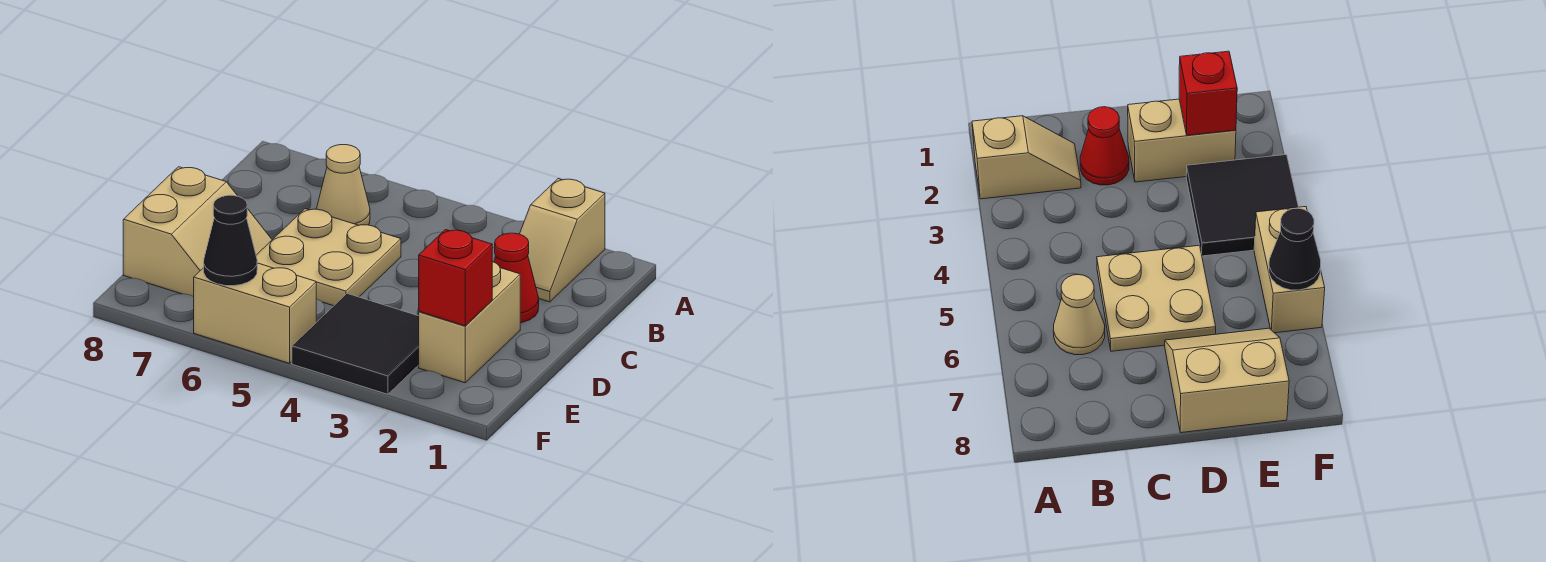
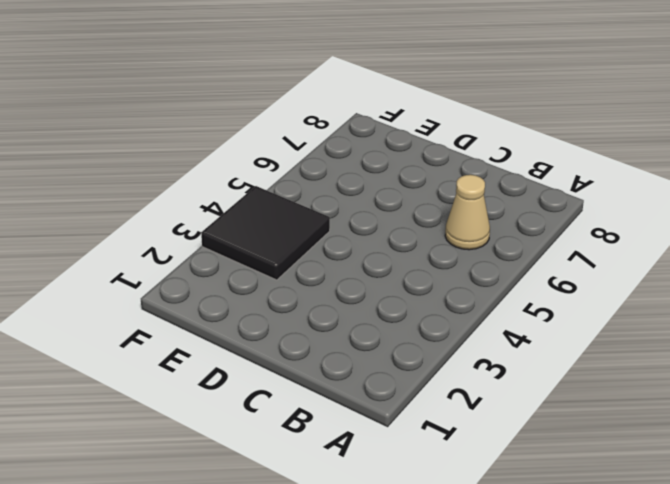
none -> tan 1x2 slope [520,179,605,302]
none -> red 1x1 cone [494,233,539,323]

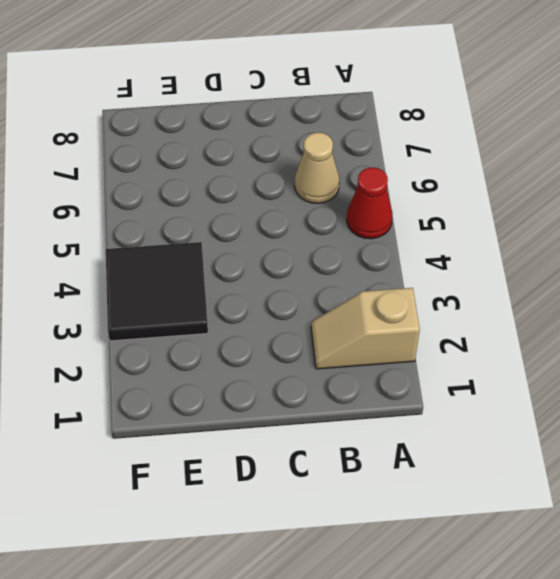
red 1x1 cone [347,167,393,239] -> red 1x1 cone moved to [494,233,539,323]
none -> tan 2x2 plate [256,209,401,306]
none -> tan 1x2 brick [419,262,520,383]

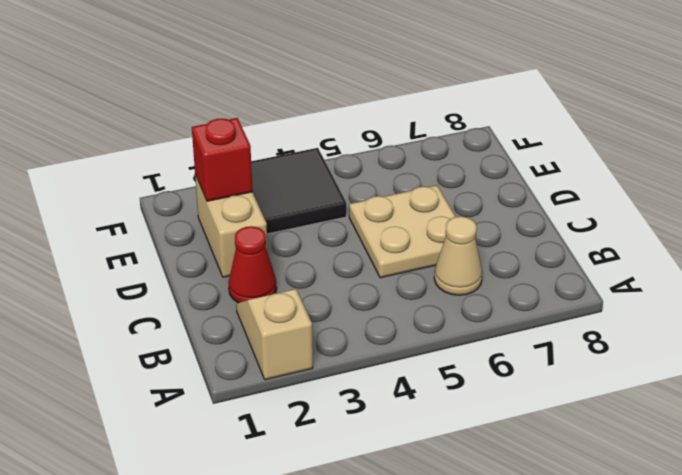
none -> tan 2x2 slope [123,167,272,297]
none -> tan 1x2 brick [194,263,316,363]

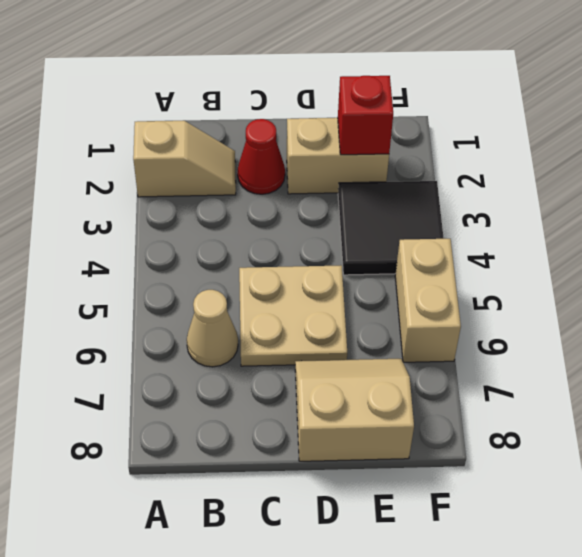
none -> black 1x1 cone [204,195,257,286]

